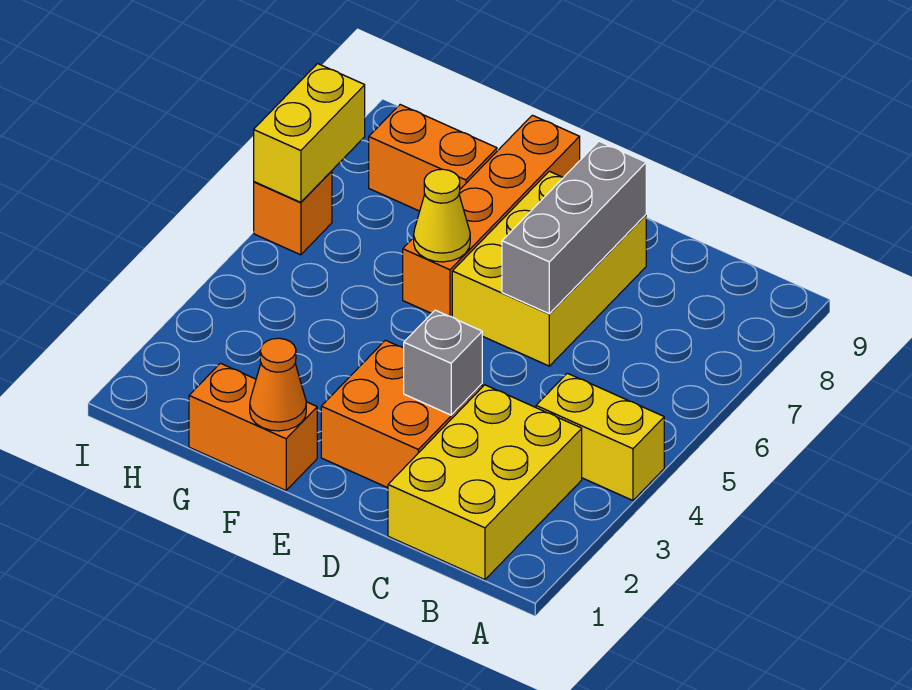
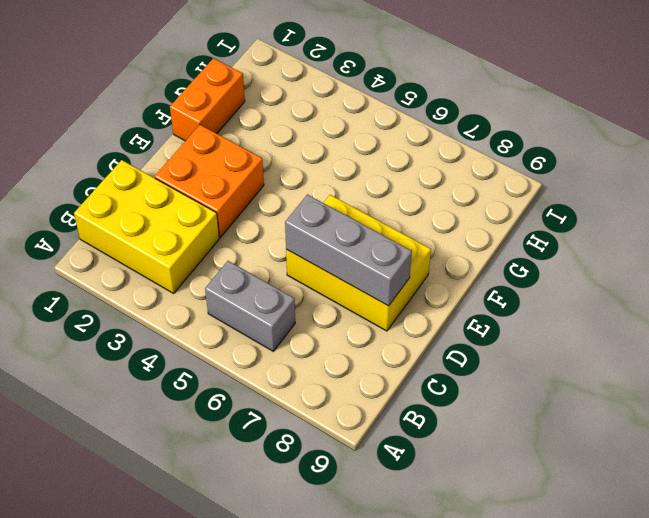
grey 1x2 brick [205,261,295,351] -> none
none -> yellow 1x2 brick [536,373,664,500]
none -> orange 1x4 brick [403,115,580,317]
none -> orange 1x2 brick [369,105,497,211]

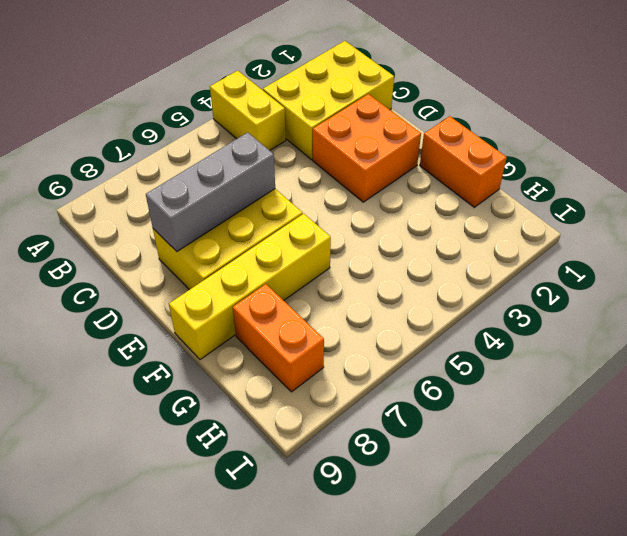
yellow 1x4 brick [169,214,331,360] -> orange 1x4 brick [403,115,580,317]
none -> orange 1x1 brick [254,171,332,255]
none -> grey 1x1 brick [404,310,482,415]
none -> orange 1x1 cone [250,338,306,431]

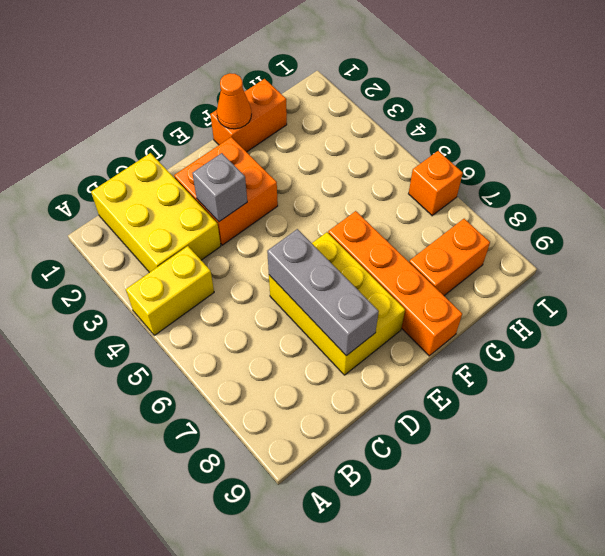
none -> yellow 1x1 cone [414,169,470,262]
none -> yellow 1x2 brick [254,64,365,202]

